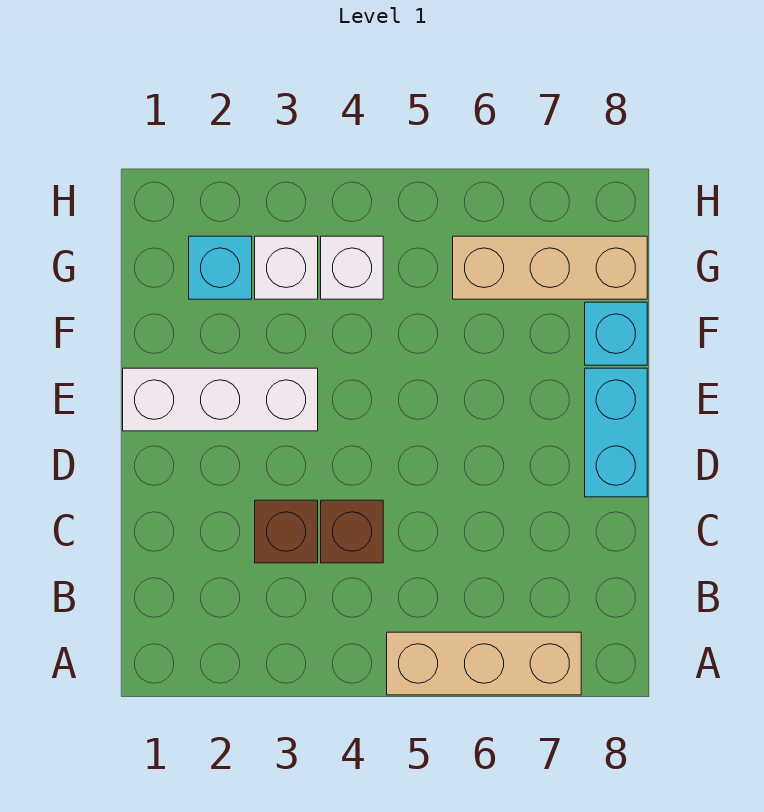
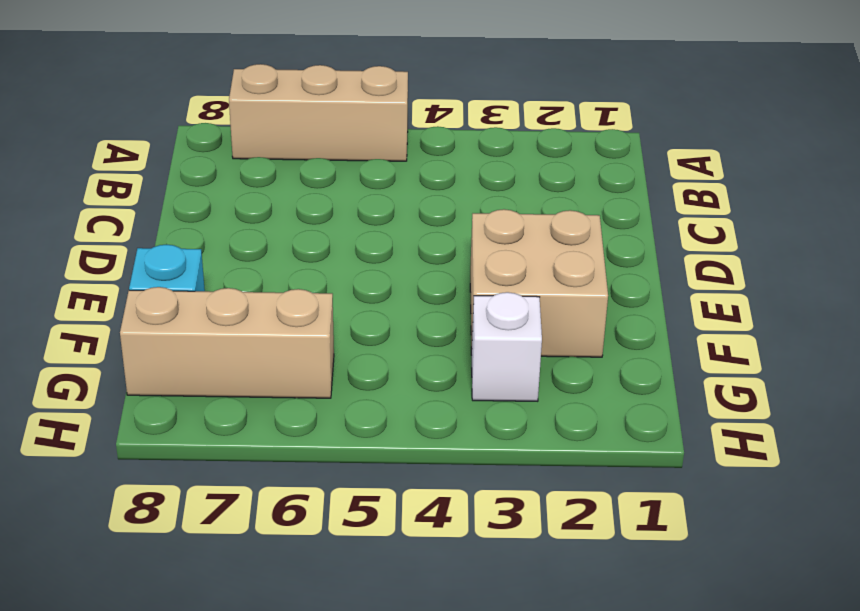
tan 2x2 brick [470,209,608,357] -> white 1x3 brick [123,368,318,431]
none -> brown 1x1 brick [255,500,318,563]
none -> brown 1x1 brick [321,500,383,563]

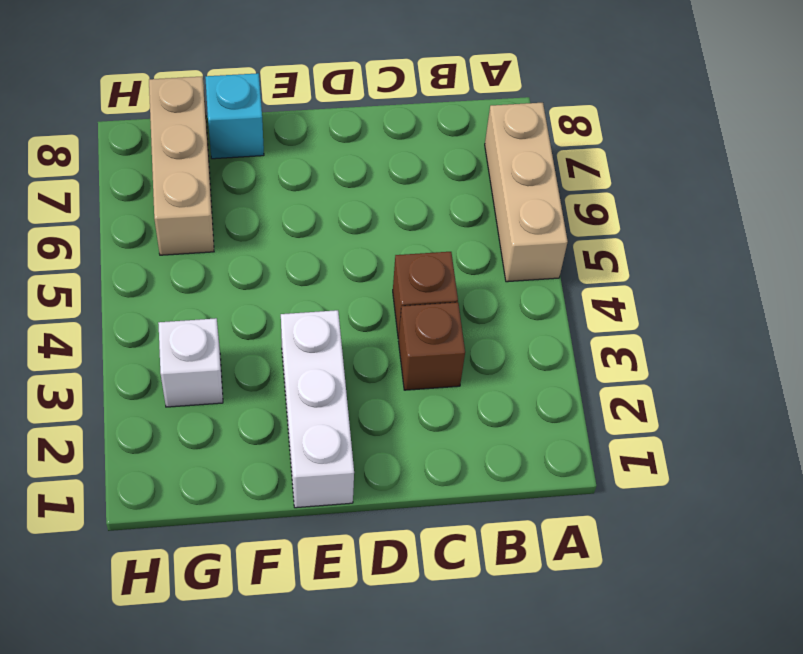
none -> cyan 1x2 brick [585,368,647,497]
none -> cyan 1x1 brick [189,236,252,299]

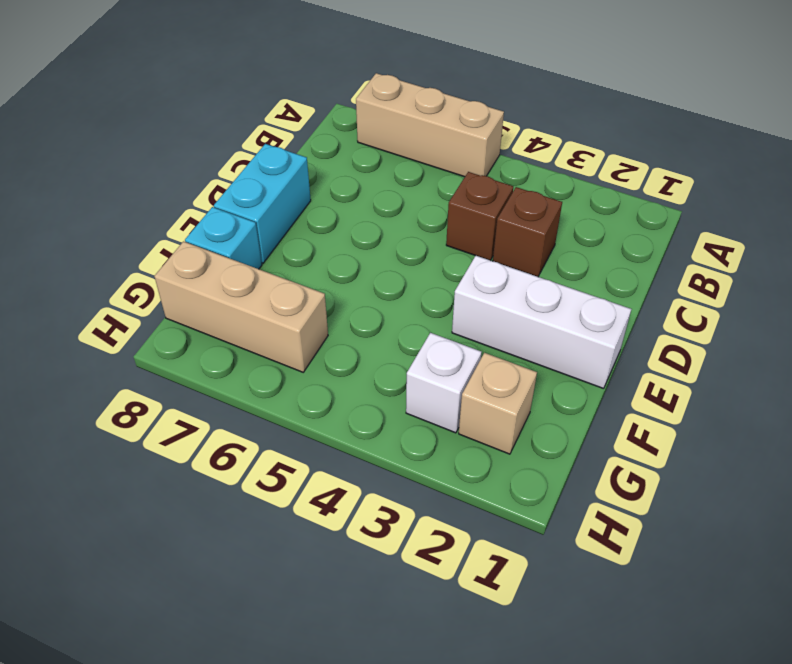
tan 1x1 brick [459,353,537,454] -> cyan 1x1 brick [189,236,252,299]
none -> white 1x1 brick [321,236,383,299]

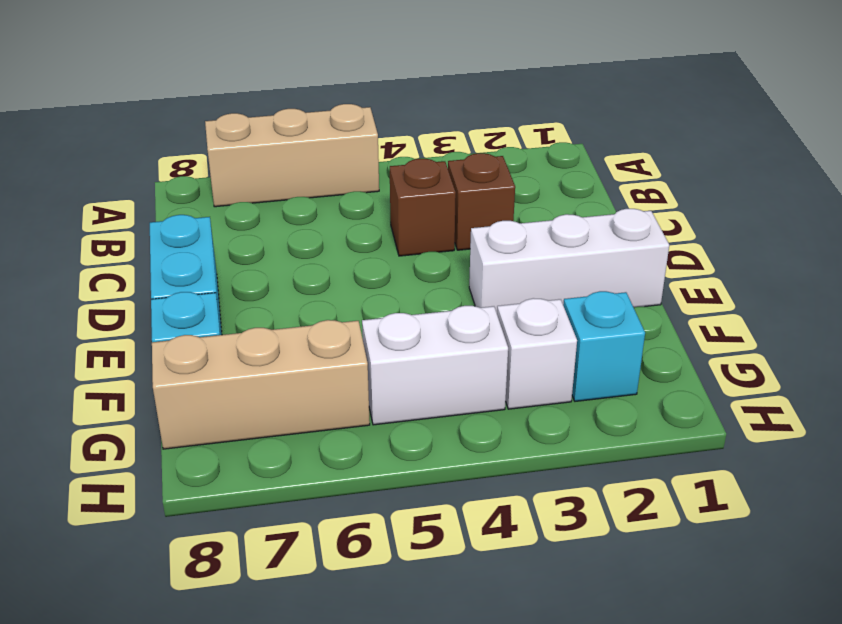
white 1x2 brick [362,306,508,425] -> white 1x1 brick [321,236,383,299]

